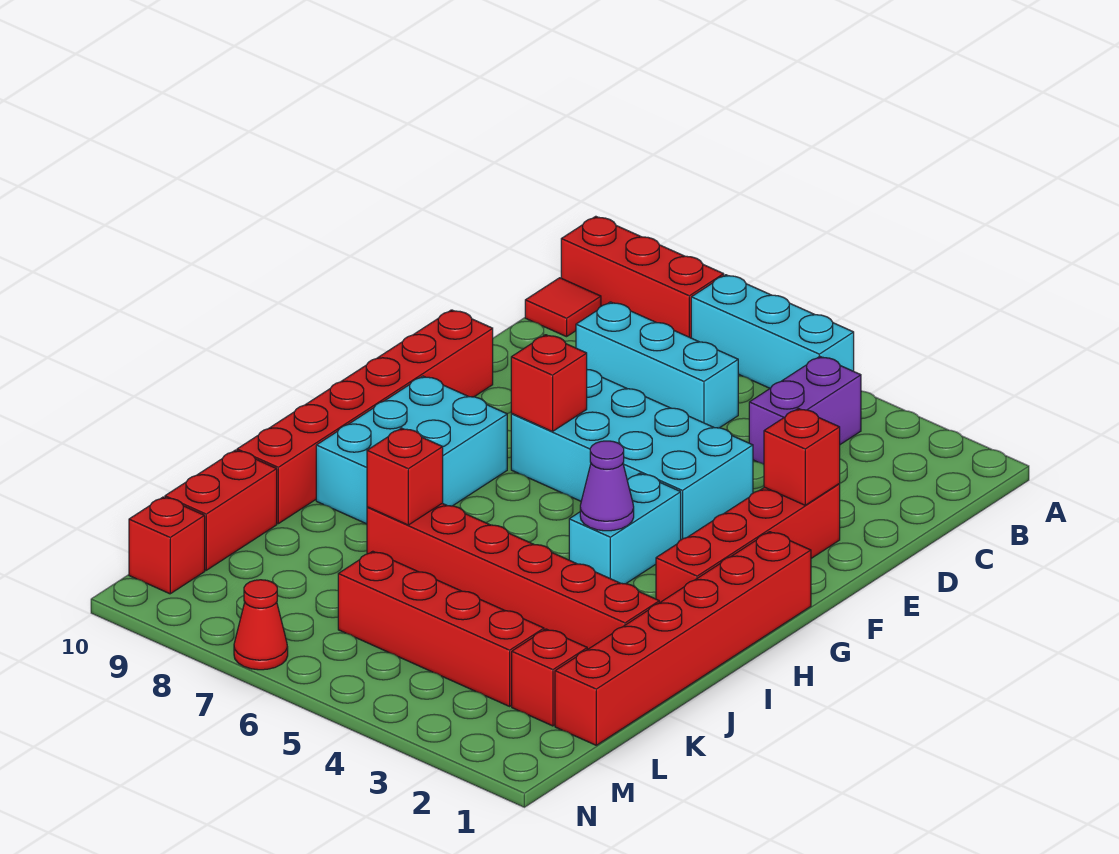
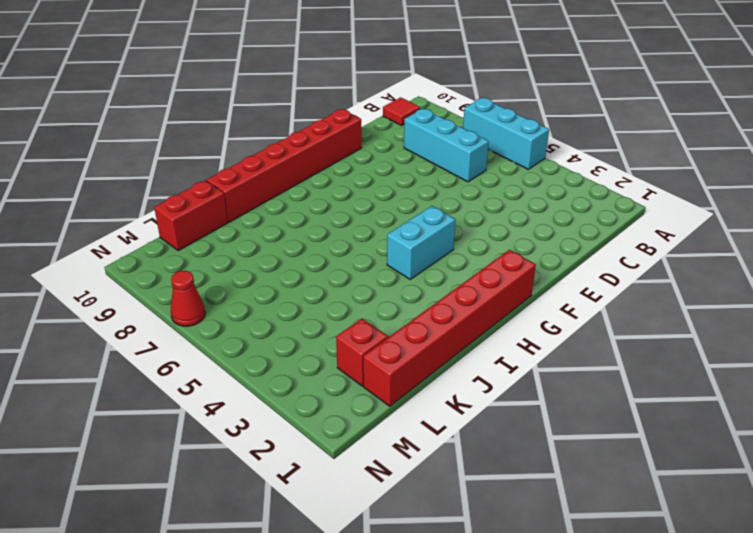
none -> red 1x3 brick [561,216,724,338]
none -> purple 1x2 brick [749,356,861,464]
none -> red 1x4 brick [656,484,840,603]

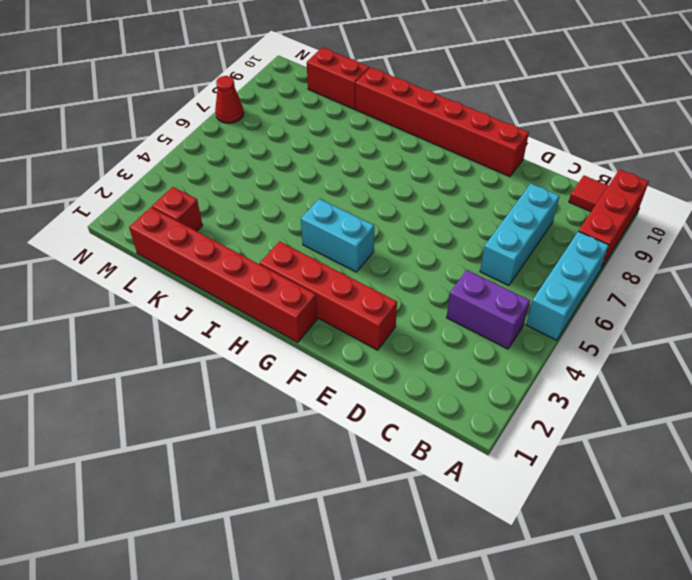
none -> cyan 2x4 brick [511,370,753,540]
none -> cyan 2x3 brick [316,376,507,524]
none -> red 1x6 brick [367,503,659,650]

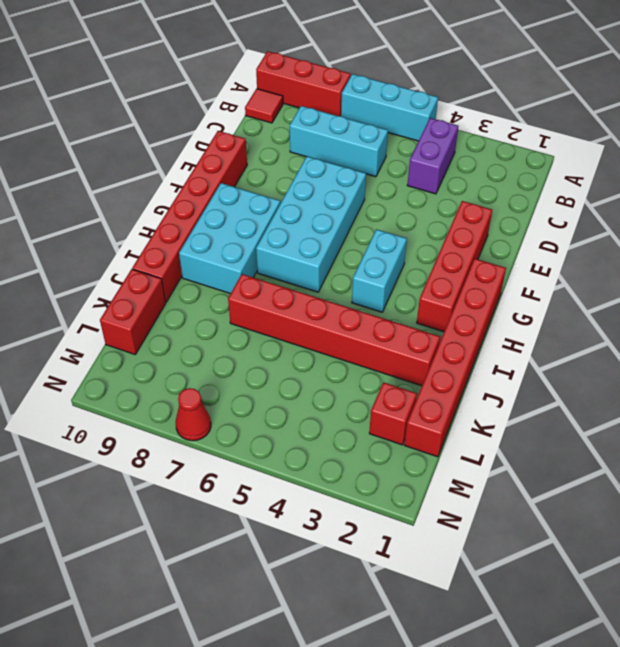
cyan 2x4 brick [256,156,366,292] -> cyan 2x4 brick turned to [511,370,753,540]
none -> red 1x4 brick [338,551,544,706]
none -> red 1x1 brick [129,497,205,594]
none -> red 1x1 brick [764,408,840,505]

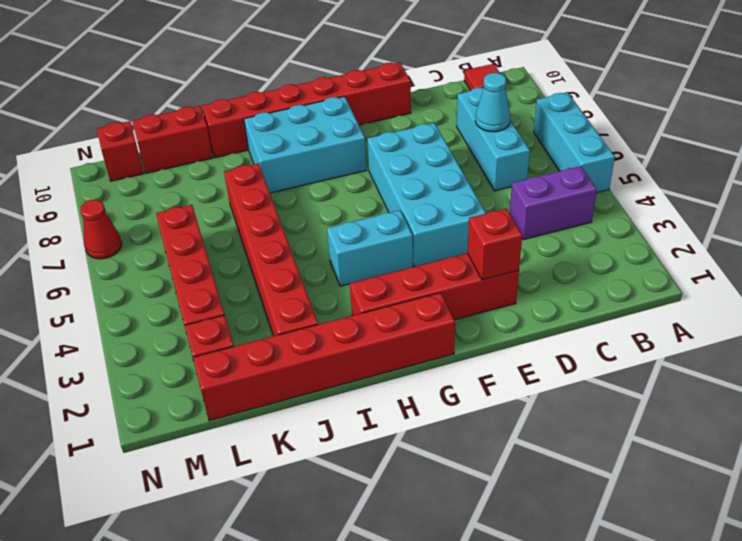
cyan 1x1 cone [475,73,510,132] -> none
none -> red 1x3 brick [561,216,724,338]
none -> red 1x1 brick [511,335,587,432]
none -> purple 1x1 cone [580,441,634,531]

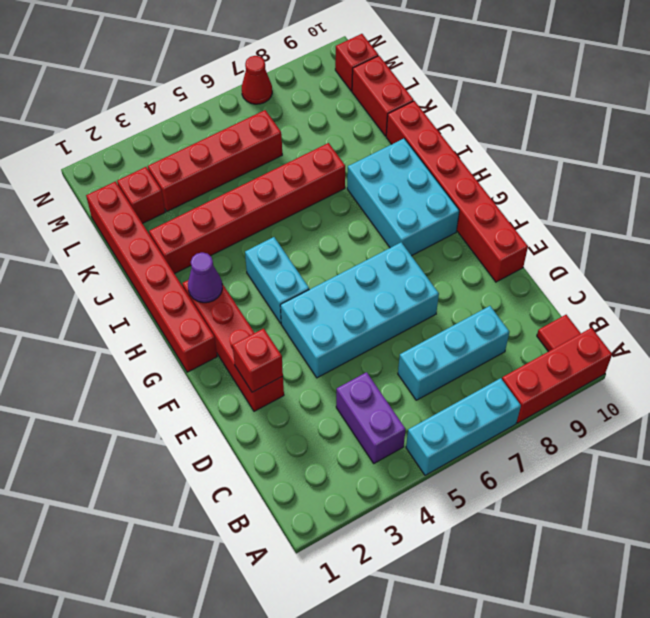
purple 1x1 cone [188,252,222,303] -> purple 1x1 cone moved to [580,441,634,531]
none -> red 1x1 brick [511,335,587,432]
none -> red 1x1 brick [367,428,443,525]

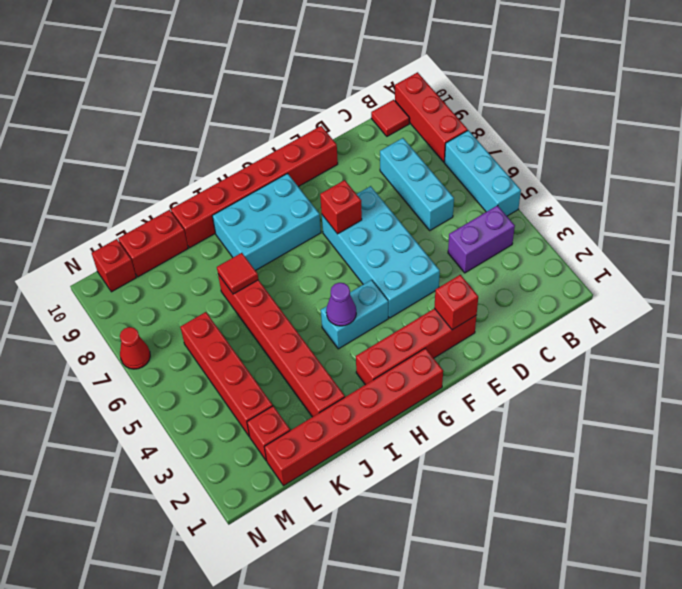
red 1x1 tile [217,253,258,294] -> red 1x1 brick [367,428,443,525]

